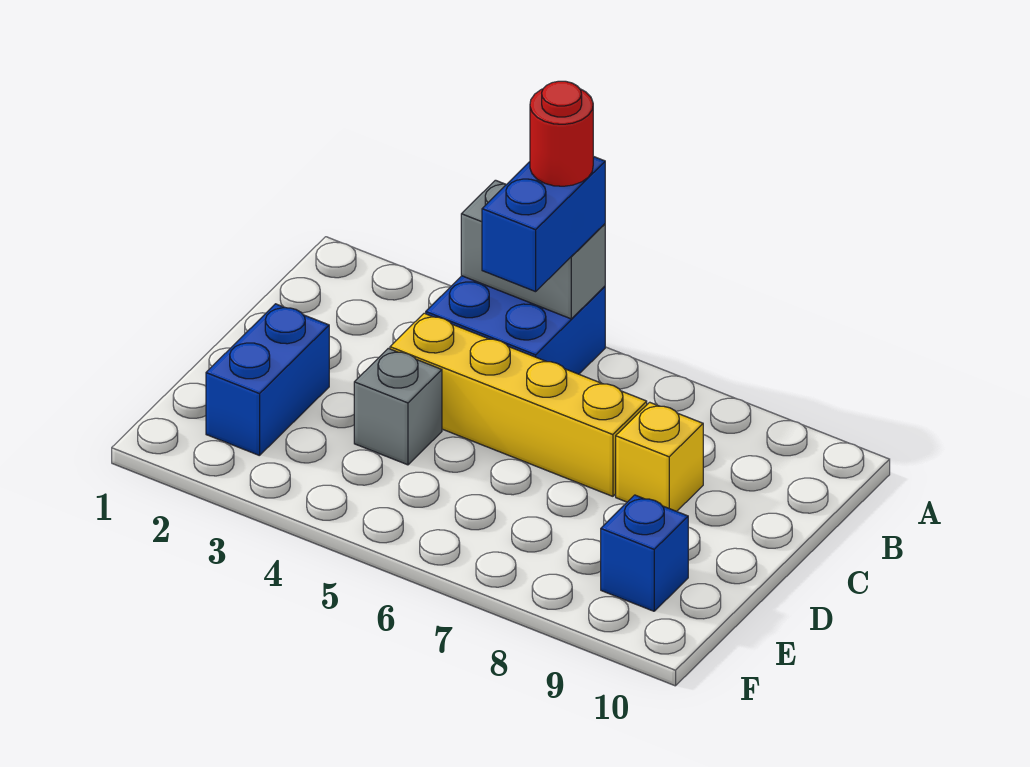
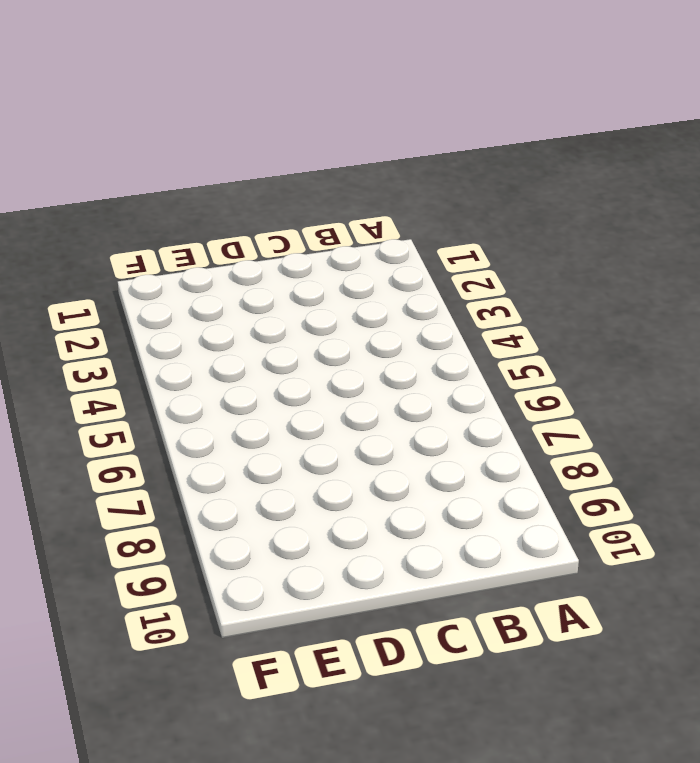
none -> blue 2x2 brick [426,276,605,374]
none -> yellow 1x4 brick [390,313,647,496]

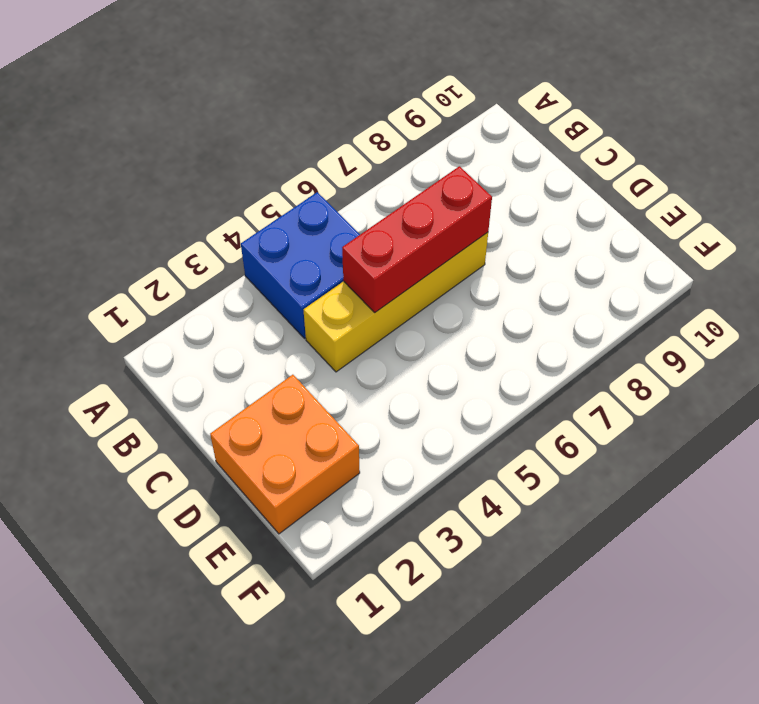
red 1x3 brick [342,166,492,312] -> none
orange 2x2 brick [210,375,360,534] -> blue 1x2 brick [206,304,329,456]
none -> yellow 1x1 brick [616,402,703,511]
none -> grey 1x1 brick [354,348,442,465]

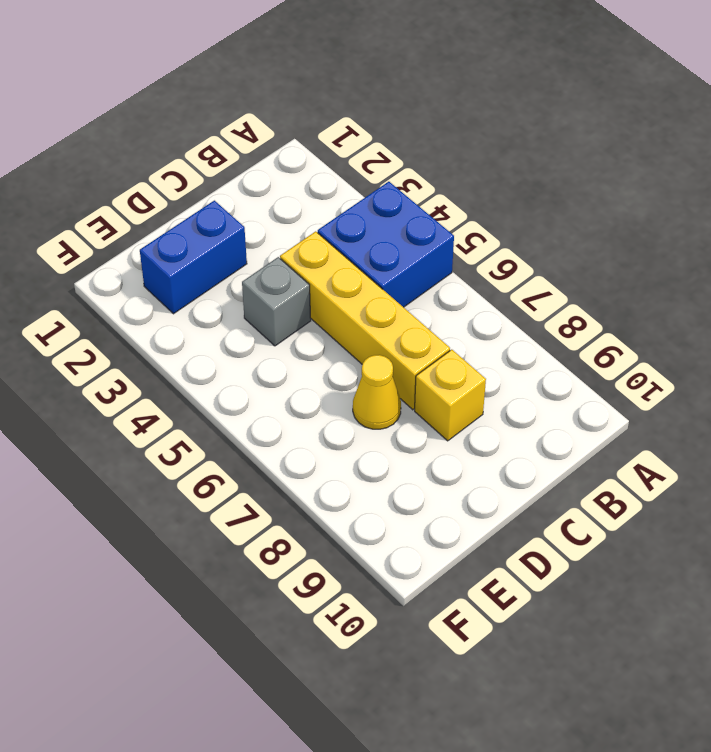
yellow 1x1 cone [353,355,401,429] -> none
none -> blue 1x1 brick [601,495,688,611]
none -> grey 1x2 brick [461,180,605,319]

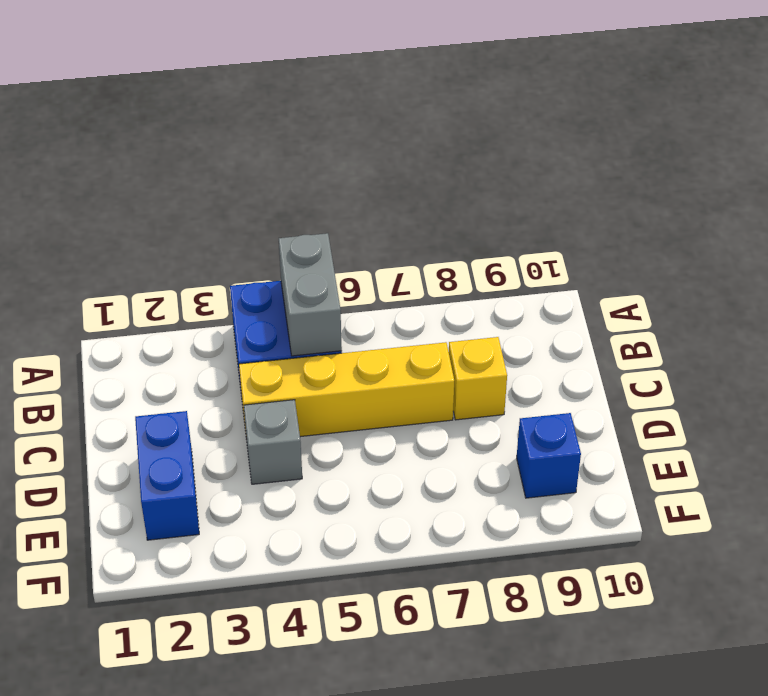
grey 1x2 brick [279,233,342,356] -> grey 1x2 brick turned to [461,180,605,319]
none -> blue 1x2 brick [482,156,605,292]
none -> red 1x1 round brick [530,81,593,186]

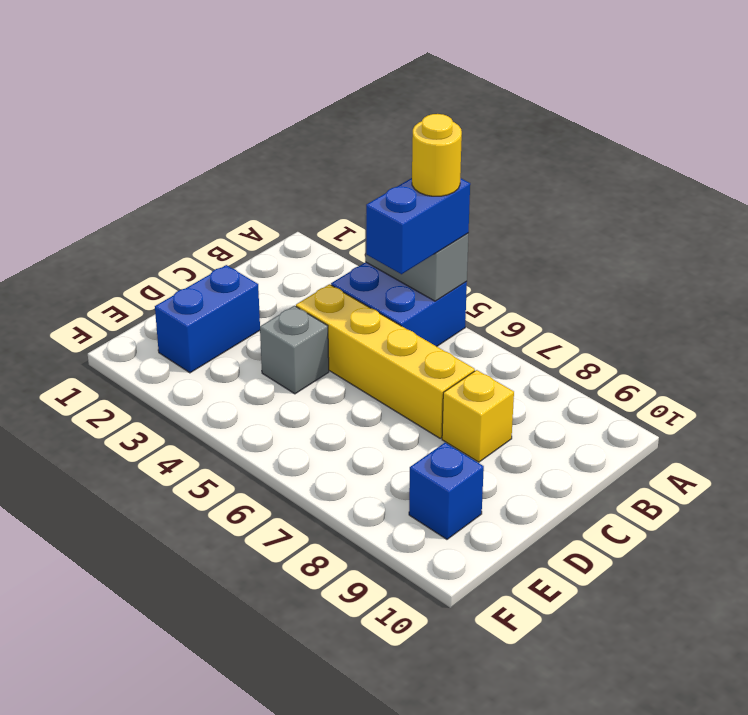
yellow 1x1 round brick [412,114,462,196] -> red 1x1 round brick [530,81,593,186]

